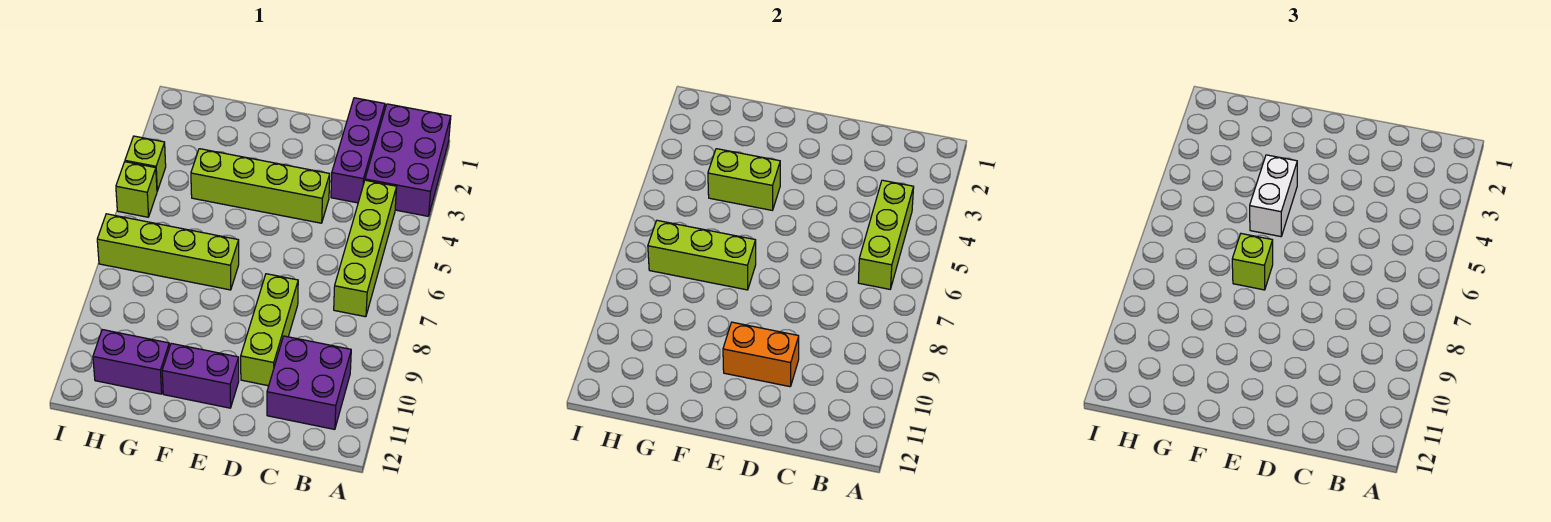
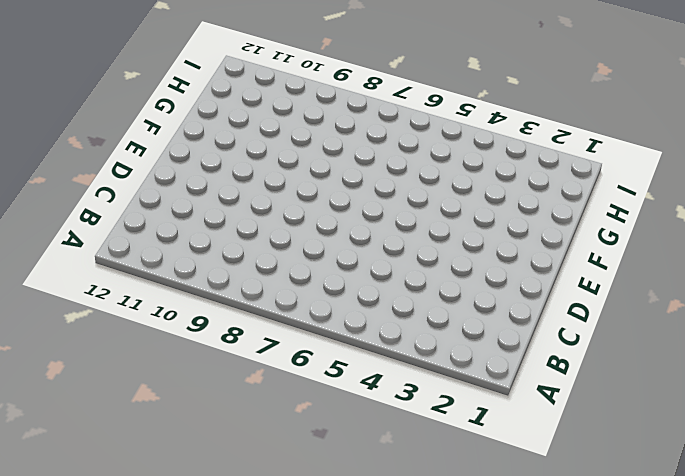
none -> purple 2x3 brick [365,104,451,216]
none -> lime 1x4 brick [334,180,397,317]
none -> purple 2x2 brick [267,336,351,429]

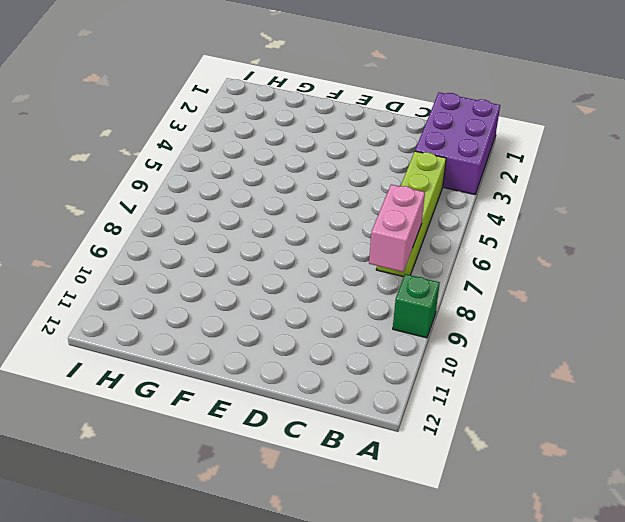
green 1x1 brick [393,274,440,338] -> none
pink 1x2 brick [369,184,425,272] -> none
none -> purple 2x2 brick [267,336,351,429]
none -> purple 1x3 brick [331,98,385,203]
none -> lime 1x4 brick [191,149,330,223]

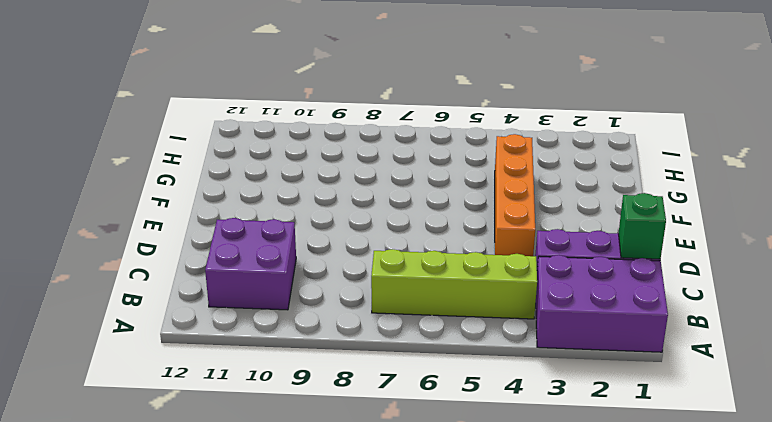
green 1x1 brick [618,193,666,259] -> none
orange 1x4 brick [495,134,535,256] -> lime 1x4 brick [191,149,330,223]
none -> lime 1x3 brick [241,274,298,386]
none -> purple 1x2 brick [162,343,239,408]
none -> lime 1x4 brick [97,214,239,290]

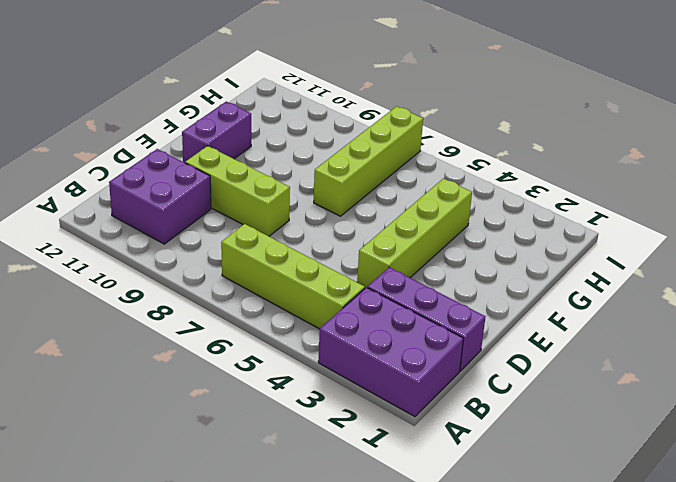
none -> purple 1x2 brick [93,330,169,394]
none -> lime 1x1 brick [125,136,166,191]
none -> lime 1x1 brick [116,162,157,217]

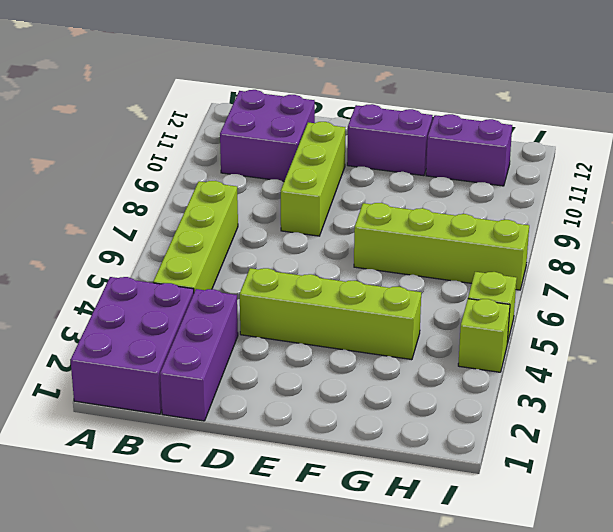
none -> lime 1x3 brick [858,180,914,289]
none -> orange 1x2 brick [723,322,799,387]
none -> lime 1x2 brick [708,149,780,210]

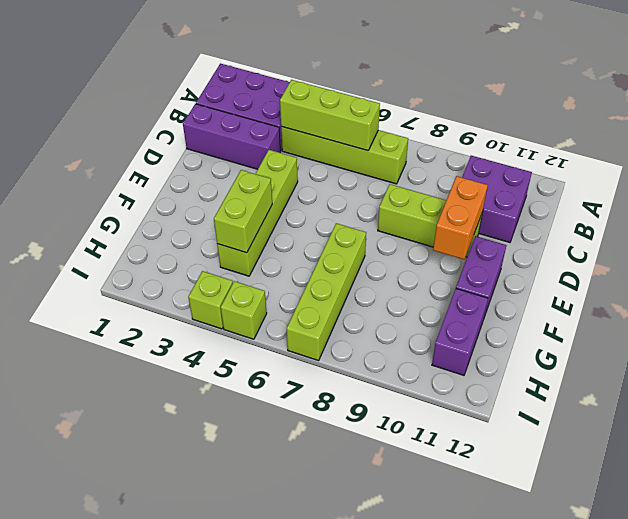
none -> lime 1x3 brick [648,220,756,290]
none -> white 1x2 brick [1250,155,1297,237]
none -> lime 1x1 brick [1232,234,1273,290]

